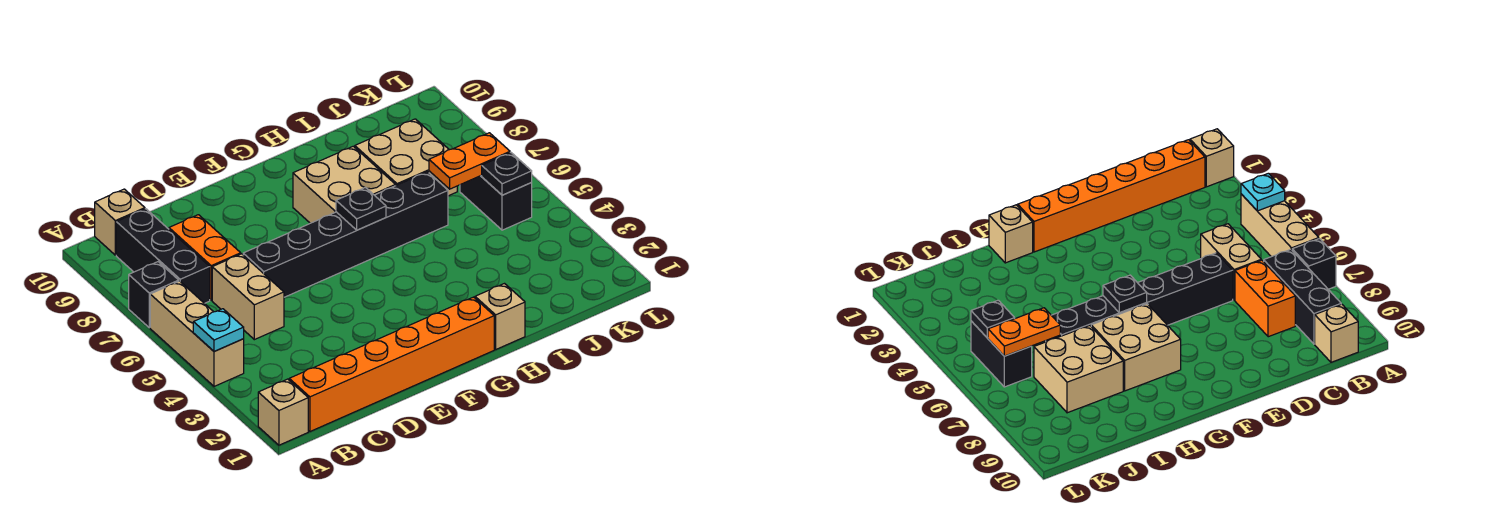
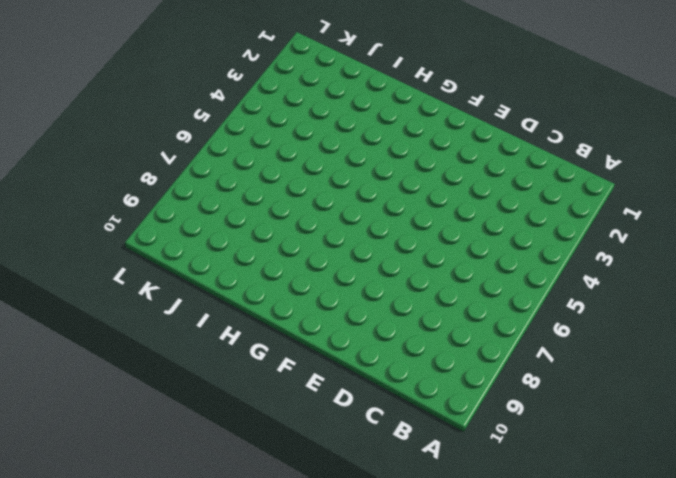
none -> tan 1x1 brick [258,379,308,445]
none -> tan 1x3 brick [150,281,244,386]
none -> black 1x1 brick [129,262,179,328]

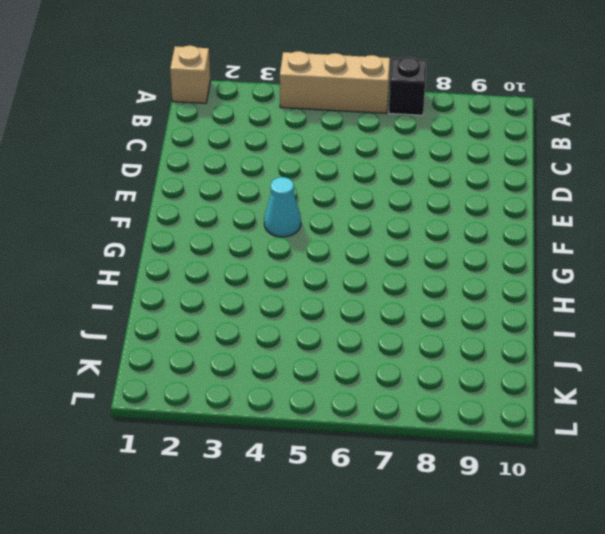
cyan 1x1 cone [264,177,301,237] -> none
none -> orange 1x6 brick [289,297,494,431]
none -> black 1x3 brick [116,209,210,303]
none -> tan 1x1 brick [95,189,145,255]

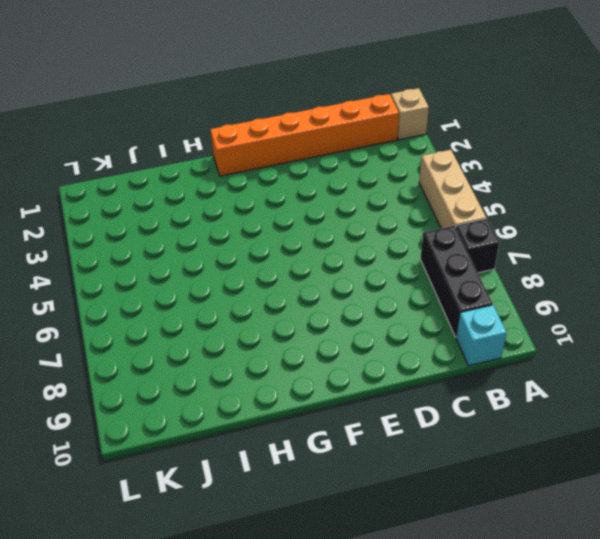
cyan 1x1 brick [456,305,507,366] -> tan 1x1 brick [95,189,145,255]
none -> tan 1x2 brick [212,254,284,340]
none -> orange 1x2 brick [169,215,241,300]
none -> black 1x6 brick [243,172,448,297]

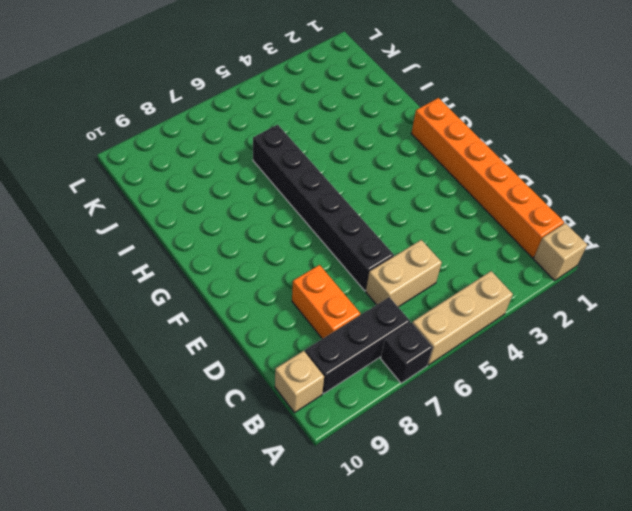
orange 1x2 brick [292,265,360,339] -> orange 1x2 brick turned to [169,215,241,300]
none -> tan 2x2 brick [293,146,396,223]
none -> tan 1x1 brick [475,284,525,349]
none -> tan 2x2 brick [355,119,457,196]

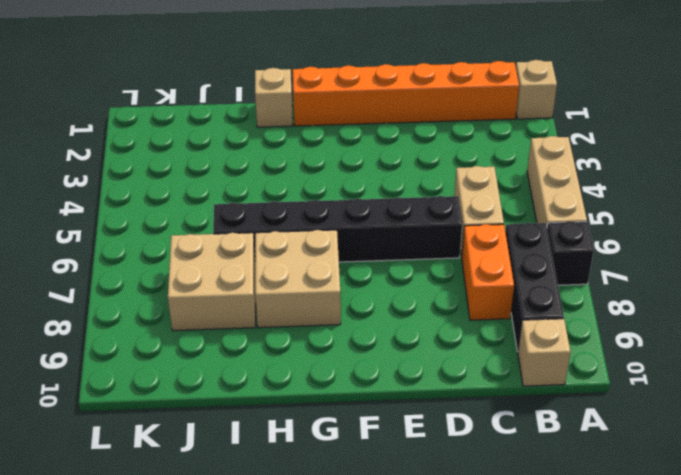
none -> black 1x2 brick [460,175,532,230]
none -> cyan 1x1 plate [193,309,244,352]
none -> black 1x1 plate [336,188,386,230]

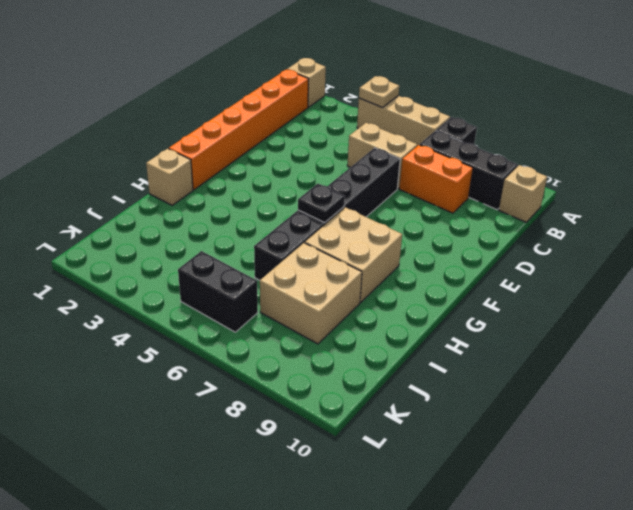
tan 1x1 plate [359,76,399,108] -> cyan 1x1 plate [193,309,244,352]
none -> orange 1x2 plate [429,133,510,189]
none -> black 1x1 plate [482,153,532,195]

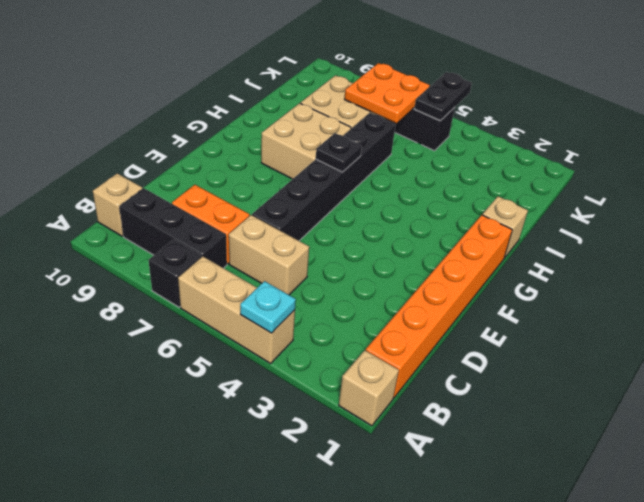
orange 2x2 plate [345,63,430,123] -> orange 1x2 plate [429,133,510,189]
black 1x2 plate [414,72,472,121] -> black 1x1 plate [482,153,532,195]

